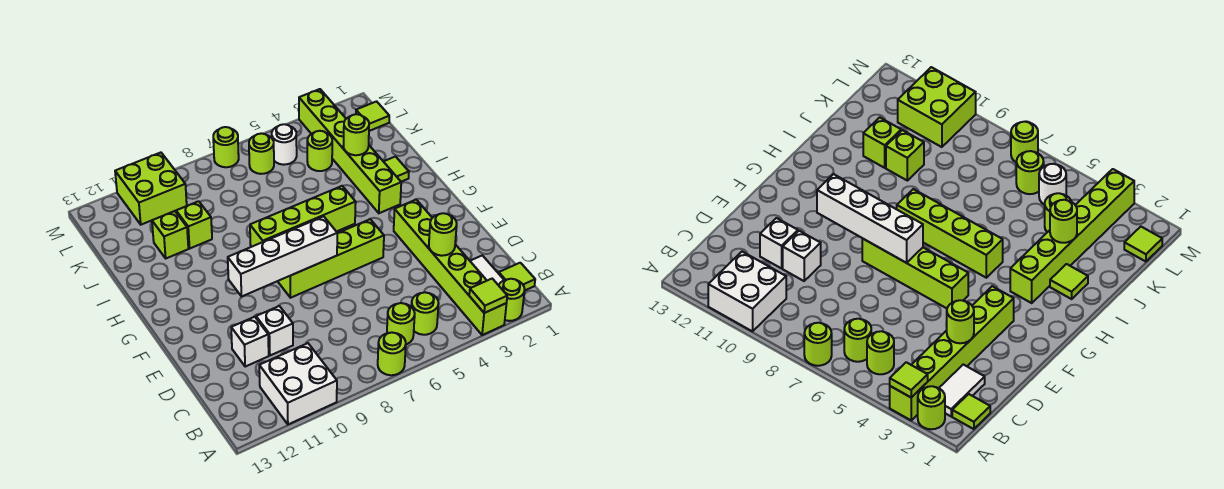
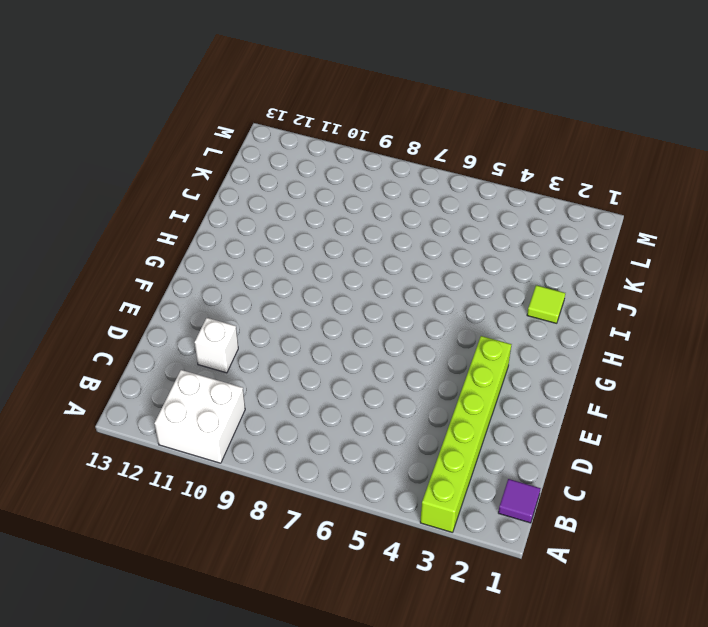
purple 1x1 tile [498,479,541,523] -> lime 1x1 tile [499,263,535,290]
none -> lime 1x1 round brick [499,279,525,321]
none -> lime 1x1 round brick [378,333,406,375]
none -> white 1x2 tile [470,255,504,285]

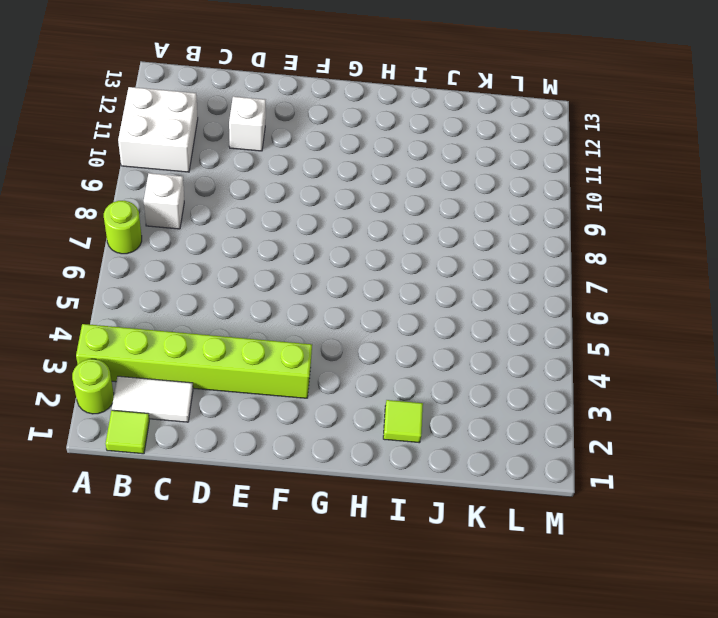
white 1x1 brick [144,173,184,229] -> white 1x1 brick moved to [256,306,293,355]
none -> lime 1x1 round brick [411,292,439,335]
none -> lime 1x1 round brick [387,303,415,344]
none -> lime 1x4 brick [278,219,384,298]

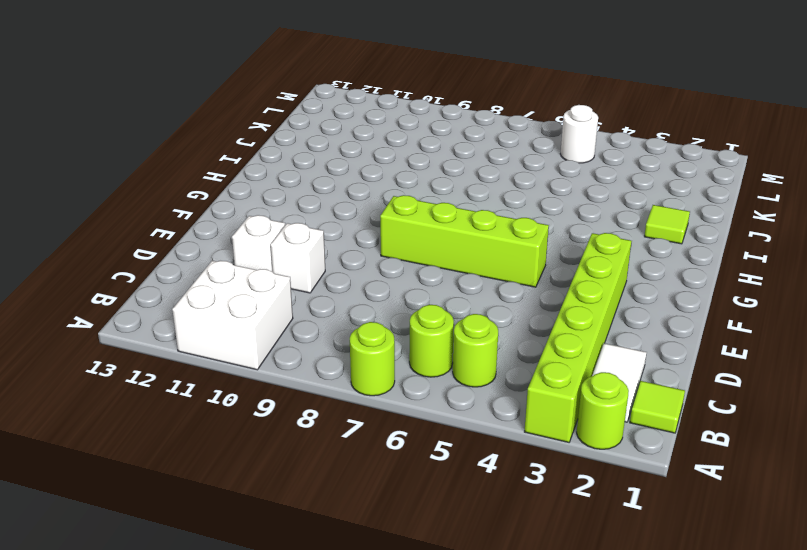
none -> lime 1x6 brick [299,89,401,213]
none -> lime 1x4 brick [250,186,356,247]
none -> lime 1x1 brick [176,201,212,248]

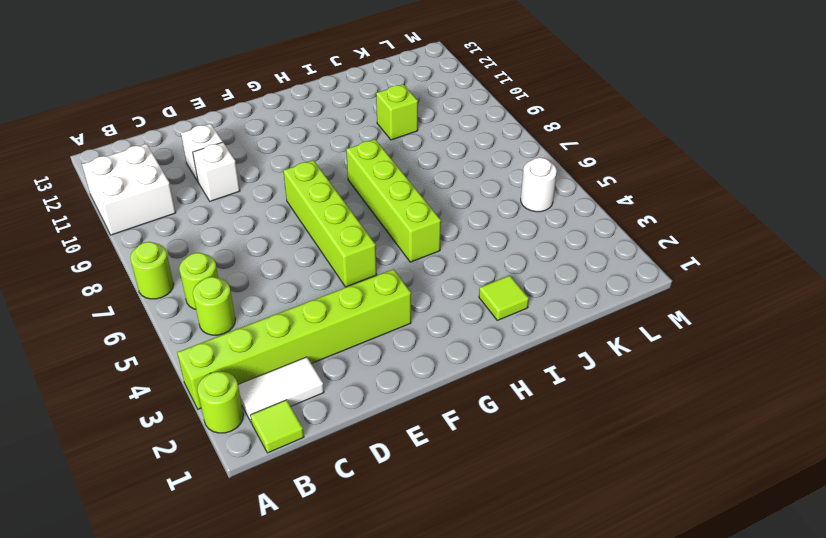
none -> lime 1x6 brick [299,89,401,213]
none -> lime 1x1 brick [152,211,188,258]
none -> lime 1x1 round brick [307,131,332,171]

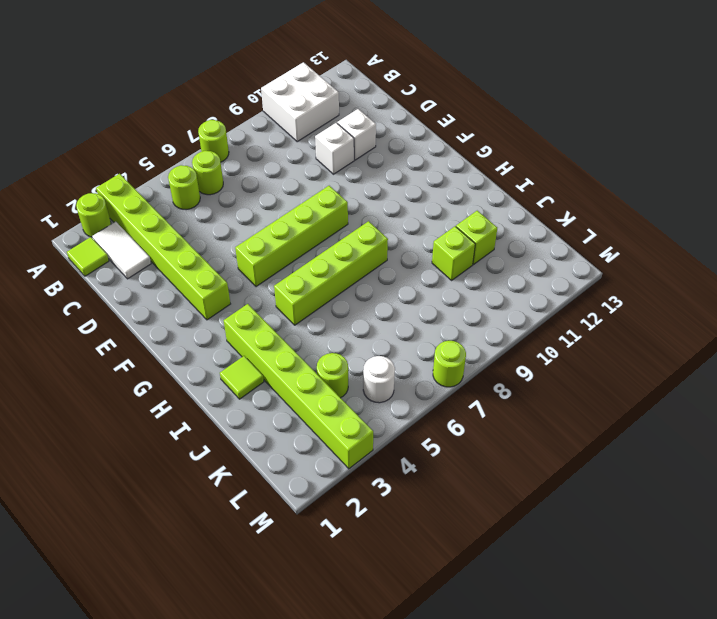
none -> lime 1x1 tile [356,101,389,131]
none -> lime 1x1 round brick [249,133,274,174]
none -> lime 2x2 brick [115,153,187,225]

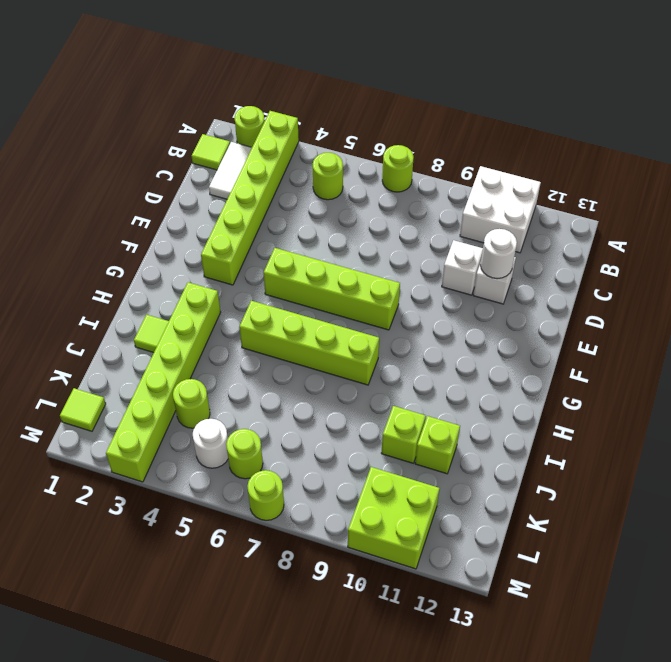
white 1x1 round brick [481,229,517,279] -> none
none -> lime 1x1 round brick [387,303,415,344]
none -> lime 1x1 tile [469,279,507,313]
none -> lime 1x1 round brick [429,213,457,256]

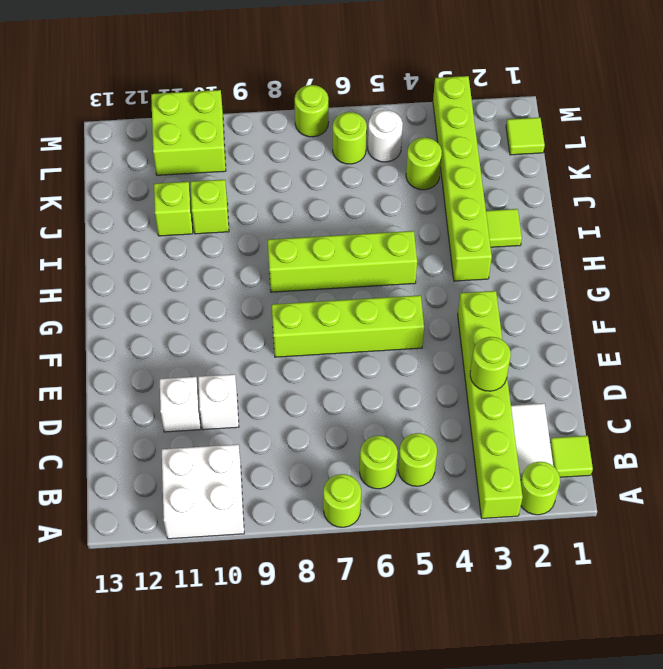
none -> lime 1x1 tile [469,279,507,313]
none -> white 1x4 brick [228,216,337,296]
none -> lime 1x1 round brick [344,114,369,155]

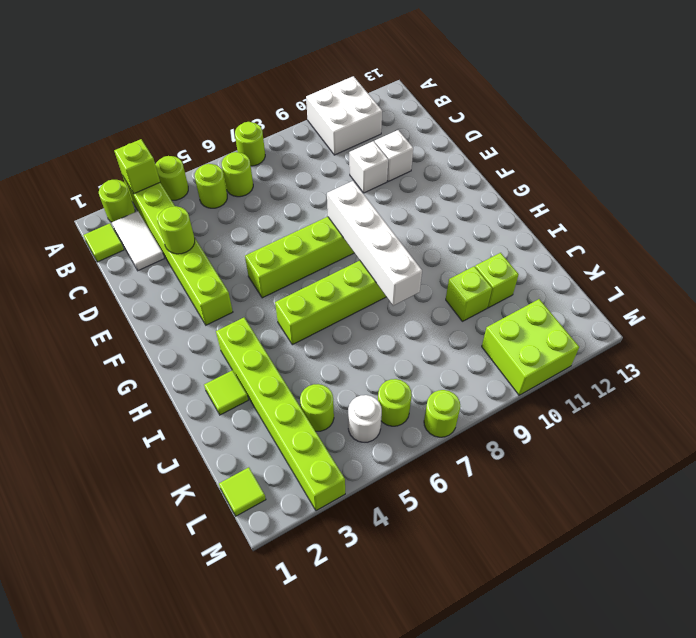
lime 1x1 brick [114,139,160,194] -> lime 1x1 tile [469,279,507,313]
lime 1x1 round brick [155,156,188,200] -> lime 1x1 round brick moved to [344,114,369,155]
white 1x4 brick [327,181,422,306] -> white 1x4 brick turned to [228,216,337,296]

